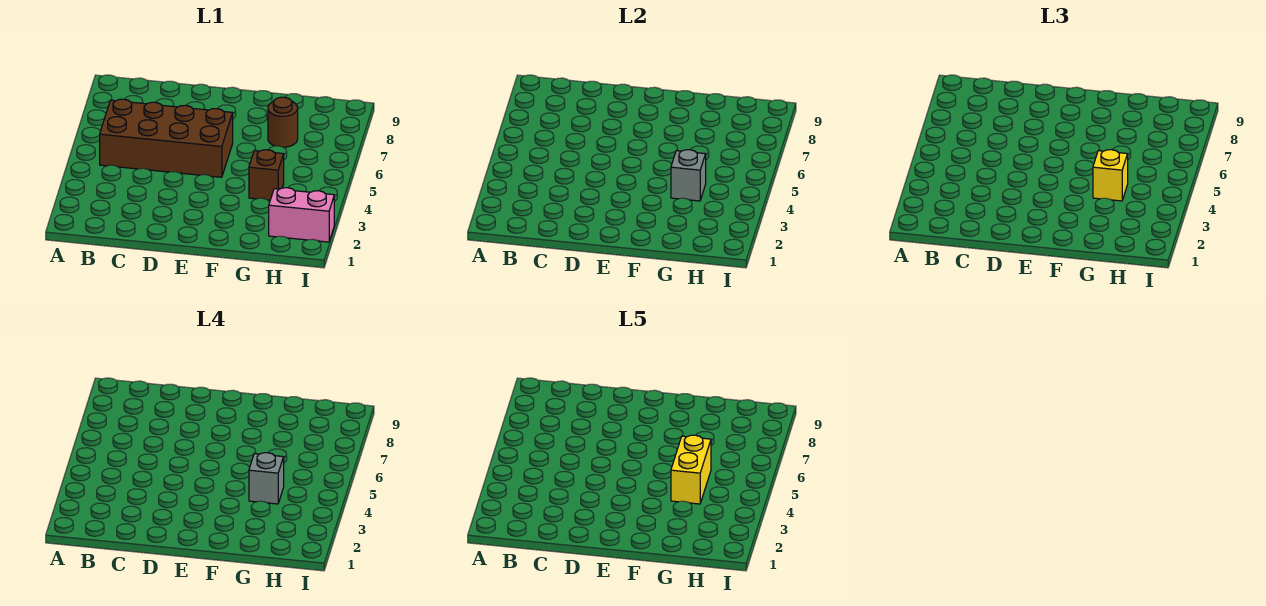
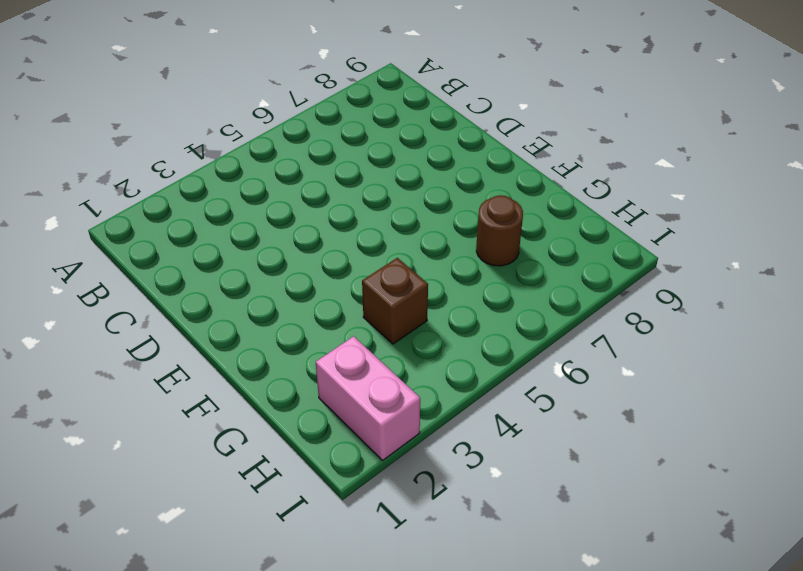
none -> brown 2x4 brick [100,99,233,177]
none -> grey 1x1 brick [671,150,706,201]

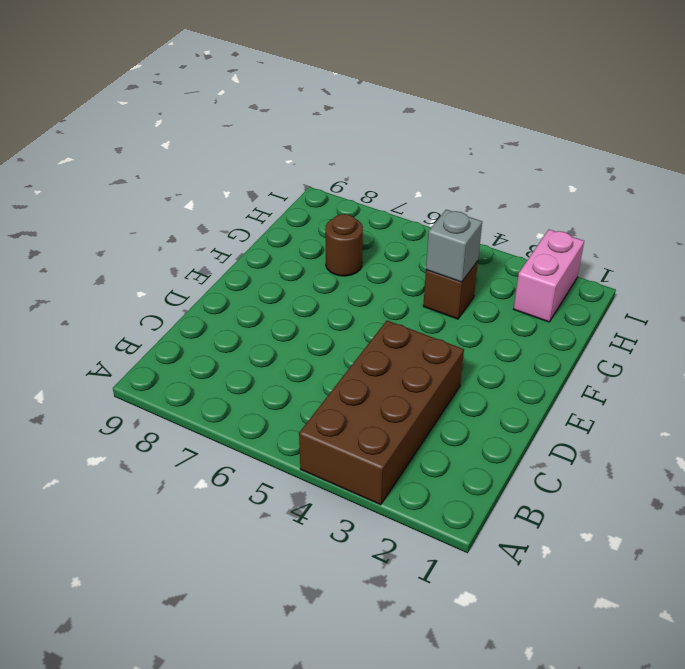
brown 2x4 brick [299,320,464,505] -> brown 2x4 brick moved to [100,99,233,177]
none -> yellow 1x1 brick [1093,150,1128,201]
none -> grey 1x1 brick [249,453,284,504]

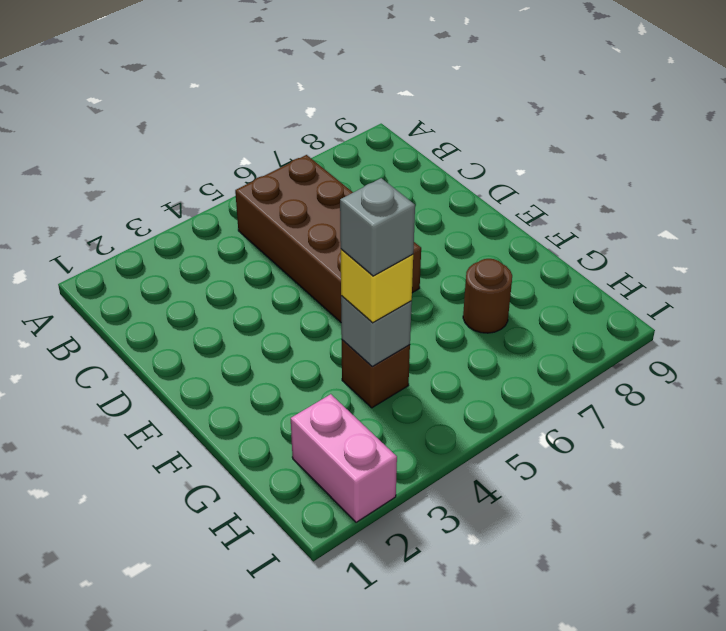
none -> yellow 1x2 brick [671,435,711,504]

